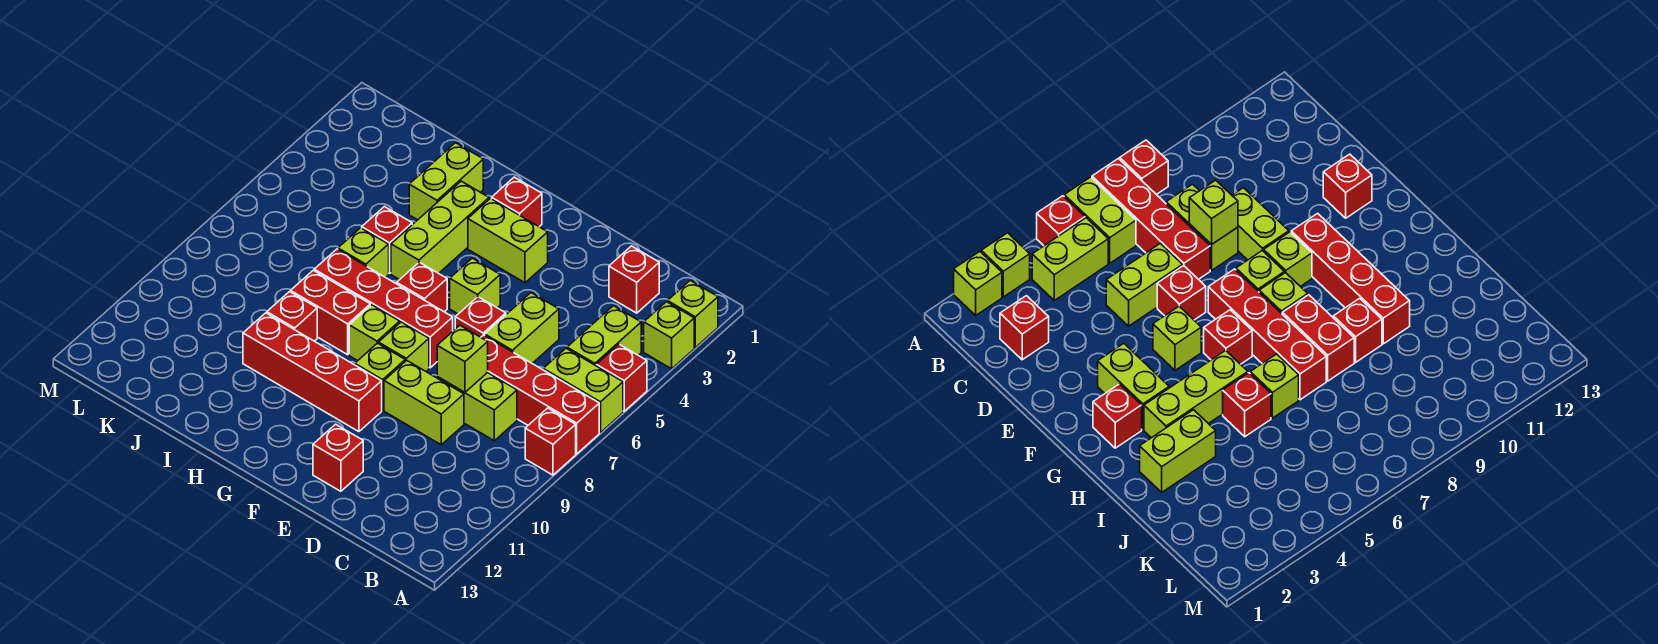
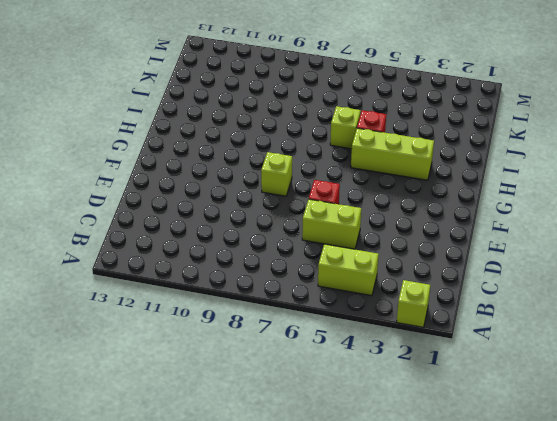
none -> lime 1x1 brick [644,302,694,369]
none -> red 1x1 brick [596,344,647,411]
none -> lime 1x2 brick [543,349,623,433]

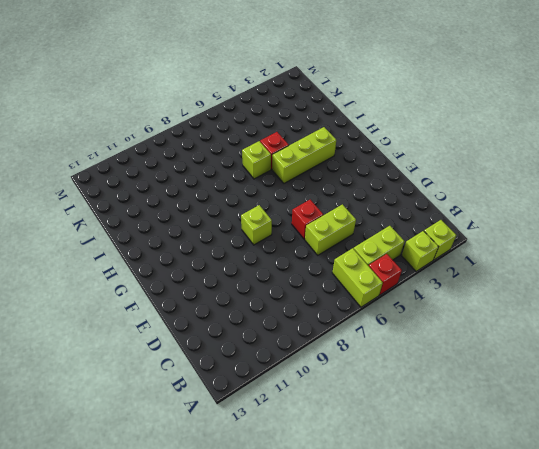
none -> red 1x4 brick [481,335,599,454]
none -> red 1x1 brick [525,408,576,475]
none -> red 1x1 brick [609,246,659,313]

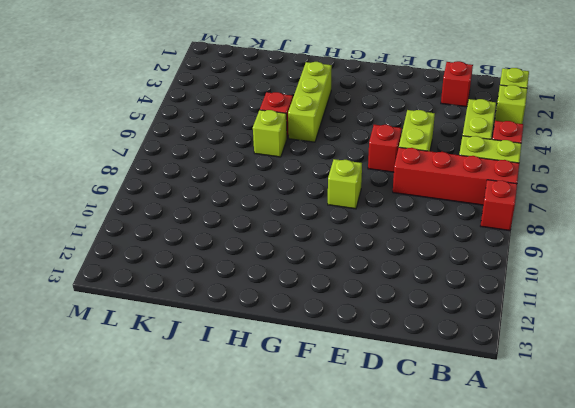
none -> lime 1x2 brick [437,373,517,441]
none -> lime 1x2 brick [384,361,464,445]
none -> red 1x1 brick [313,424,363,491]

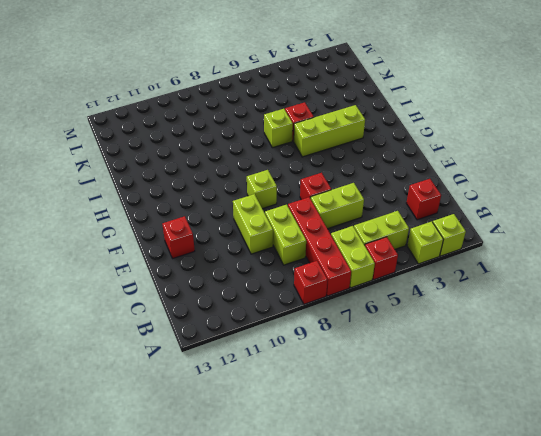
none -> lime 1x2 brick [468,199,548,283]
none -> lime 1x1 brick [450,258,500,314]
none -> red 1x4 brick [314,249,453,368]

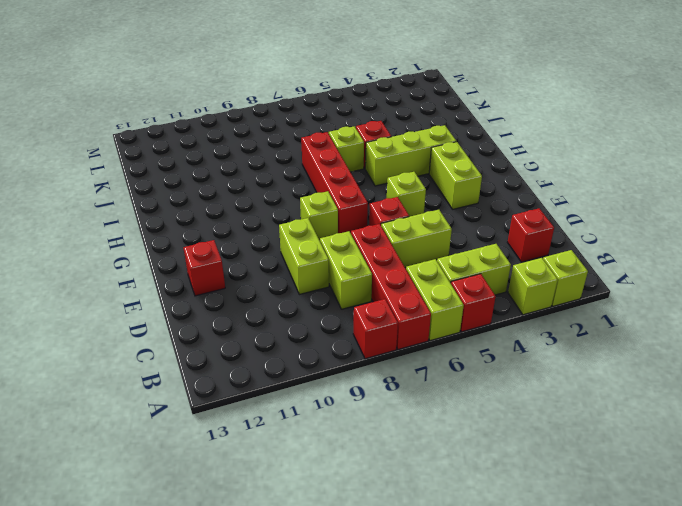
none -> lime 1x1 brick [355,343,405,410]
none -> red 1x4 brick [243,313,382,432]
none -> red 1x1 brick [492,177,542,227]

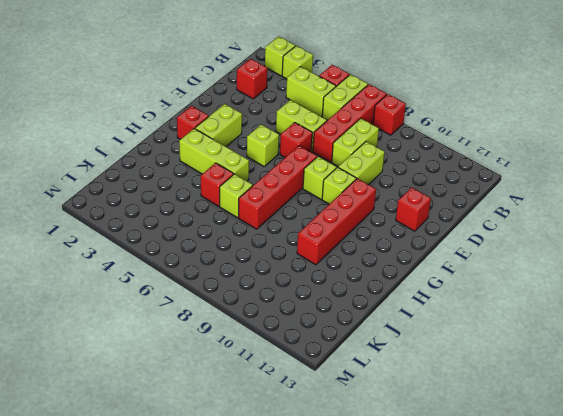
none -> red 1x1 brick [397,262,447,312]
none -> lime 1x1 brick [349,305,400,361]
none -> red 1x2 brick [291,270,370,355]

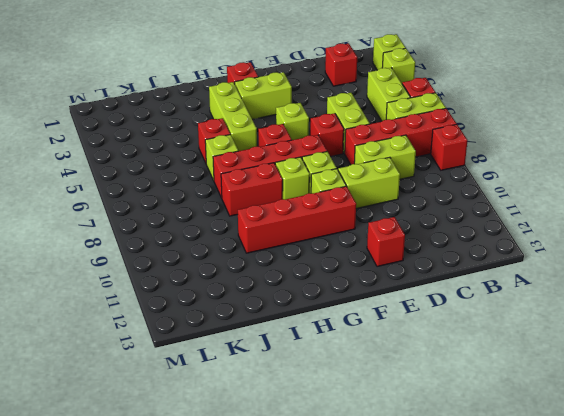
none -> lime 1x2 brick [409,143,483,220]
none -> red 1x1 brick [267,292,317,341]
none -> lime 1x1 brick [437,325,488,392]

